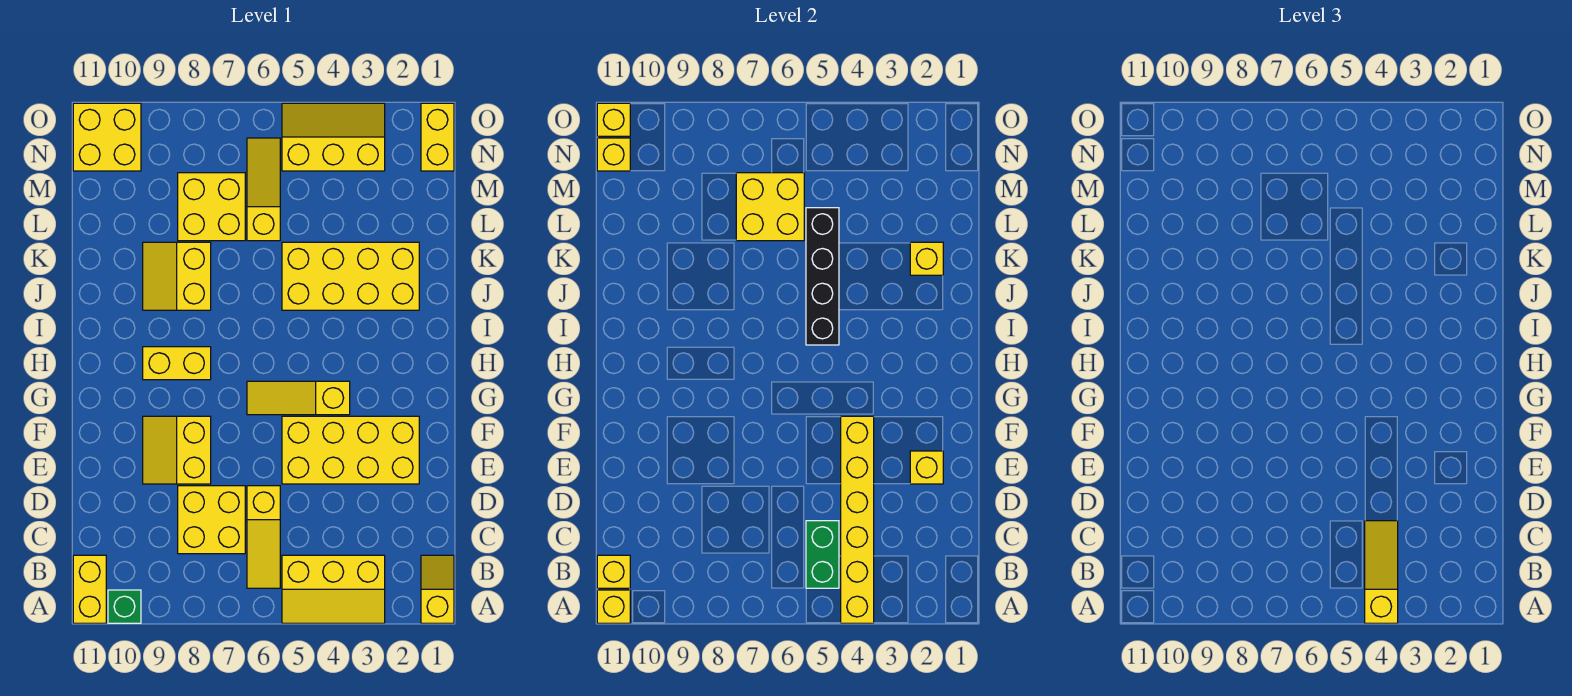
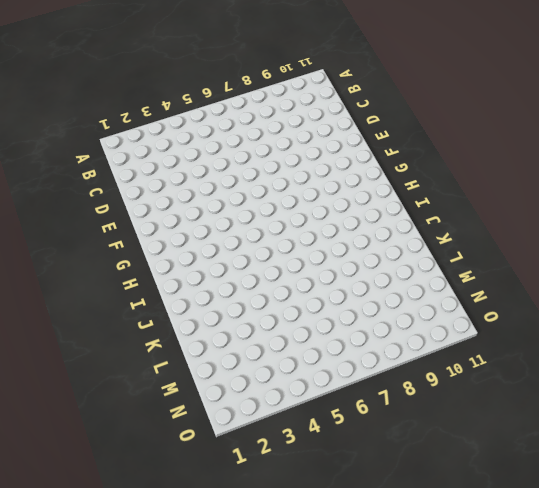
none -> yellow 1x2 slope [421,555,454,623]
none -> yellow 2x3 slope [282,555,385,623]
none -> green 1x1 brick [108,590,141,623]

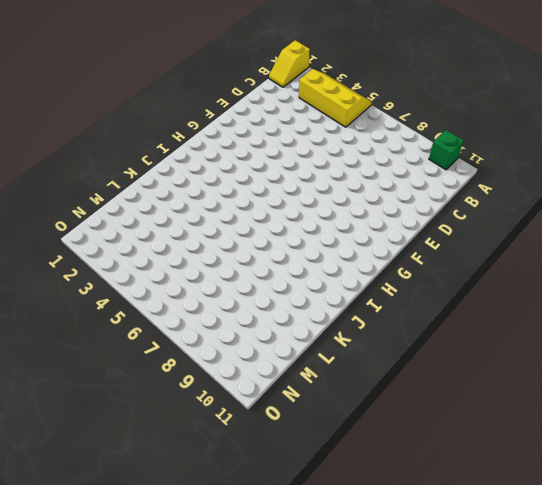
none -> yellow 1x2 brick [73,555,106,623]
none -> yellow 1x3 slope [247,486,280,588]
none -> yellow 2x2 brick [178,486,245,554]

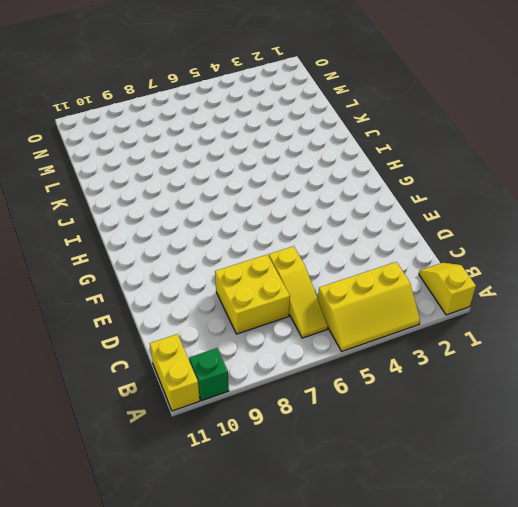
none -> yellow 2x4 brick [282,416,419,484]
none -> yellow 2x2 slope [143,416,211,484]
none -> yellow 1x3 slope [247,381,350,415]

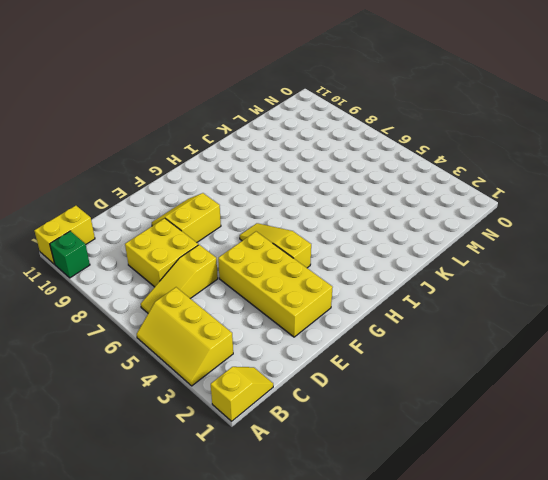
none -> yellow 1x2 brick [143,347,211,380]
none -> yellow 2x4 brick [282,242,419,310]
none -> yellow 2x2 slope [143,242,211,310]

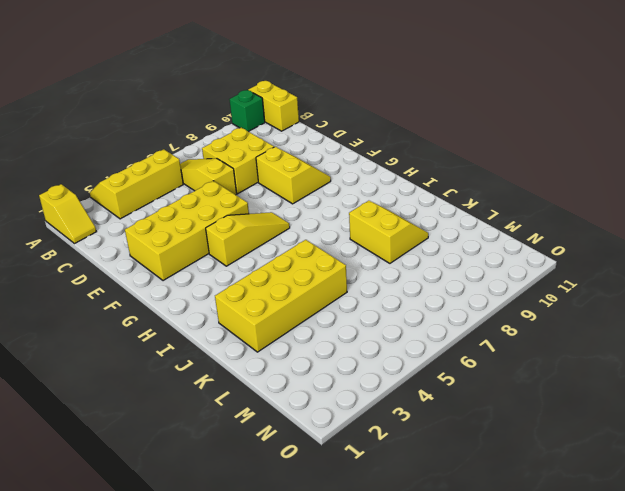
none -> yellow 1x2 brick [143,347,211,380]
none -> yellow 1x3 slope [247,138,280,241]
none -> yellow 2x2 brick [178,173,245,241]

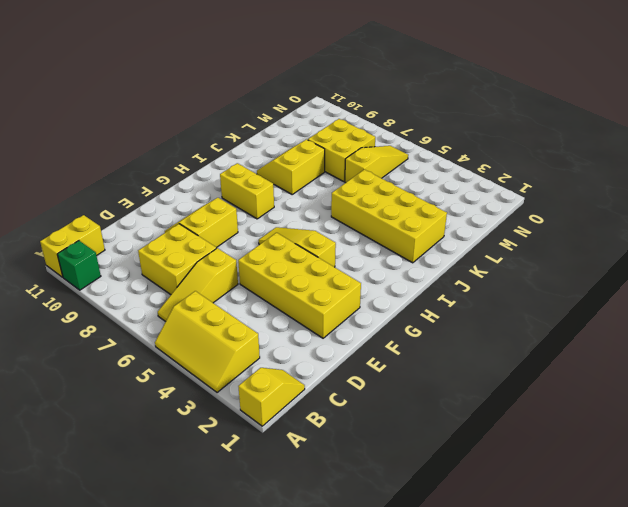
none -> yellow 1x2 brick [421,103,454,171]
none -> yellow 2x3 slope [282,103,385,171]
none -> yellow 2x2 brick [73,103,141,171]

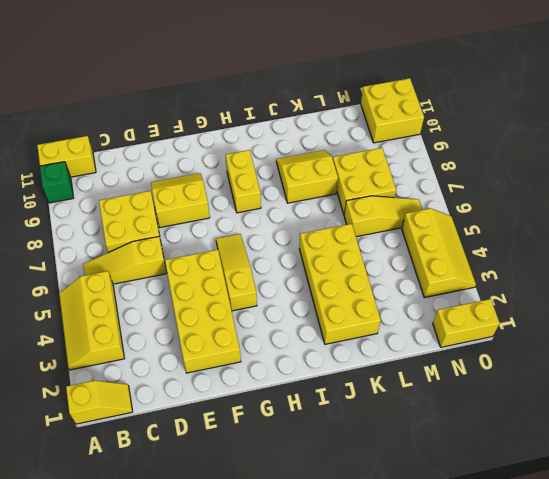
none -> yellow 1x6 brick [841,416,874,623]
none -> yellow 1x1 brick [597,590,630,623]
none -> green 1x2 brick [806,521,839,588]

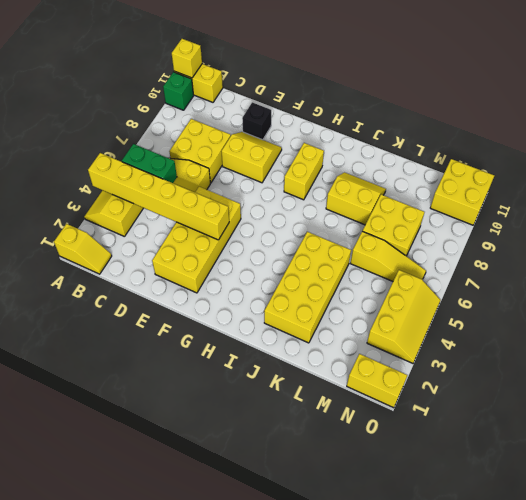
black 1x1 brick [242,102,271,140] -> none
none -> yellow 1x3 slope [247,381,350,415]
none -> yellow 1x1 brick [597,555,630,588]
none -> yellow 1x1 brick [910,451,943,484]

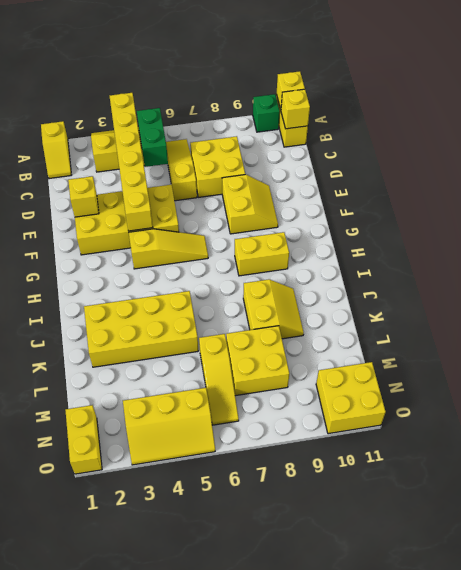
none -> black 1x4 brick [806,208,839,345]
none -> yellow 1x1 brick [910,242,943,275]
none -> yellow 2x2 brick [736,173,804,241]

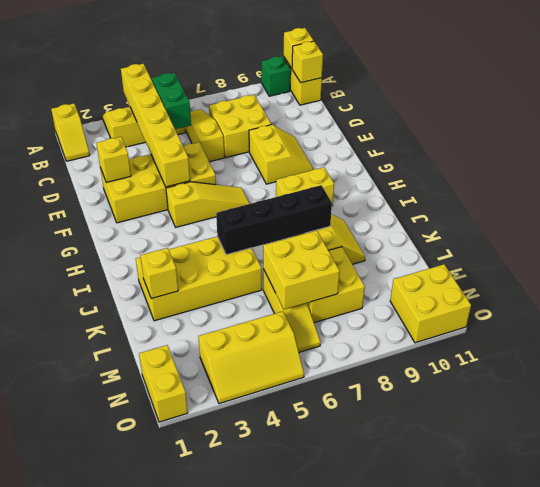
black 1x4 brick [216,185,332,255] -> black 1x4 brick turned to [806,208,839,345]
none -> yellow 1x1 brick [597,138,630,171]
none -> yellow 1x1 brick [597,103,630,136]
none -> yellow 1x3 slope [1365,521,1398,623]

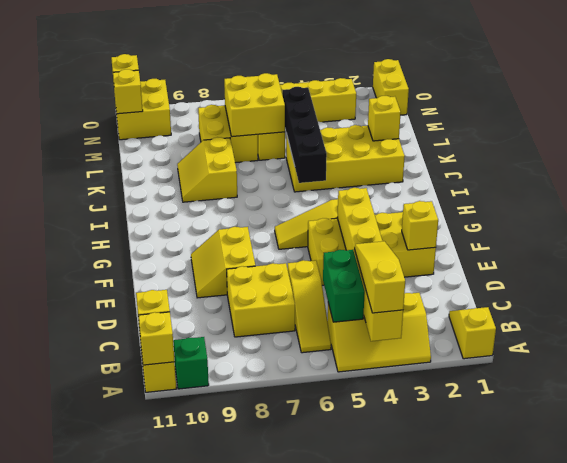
none -> yellow 1x2 brick [143,347,211,380]

